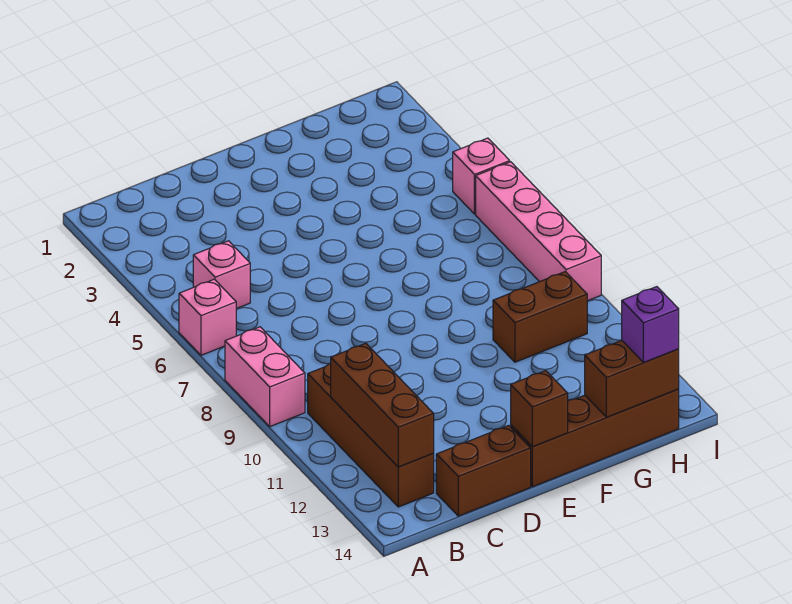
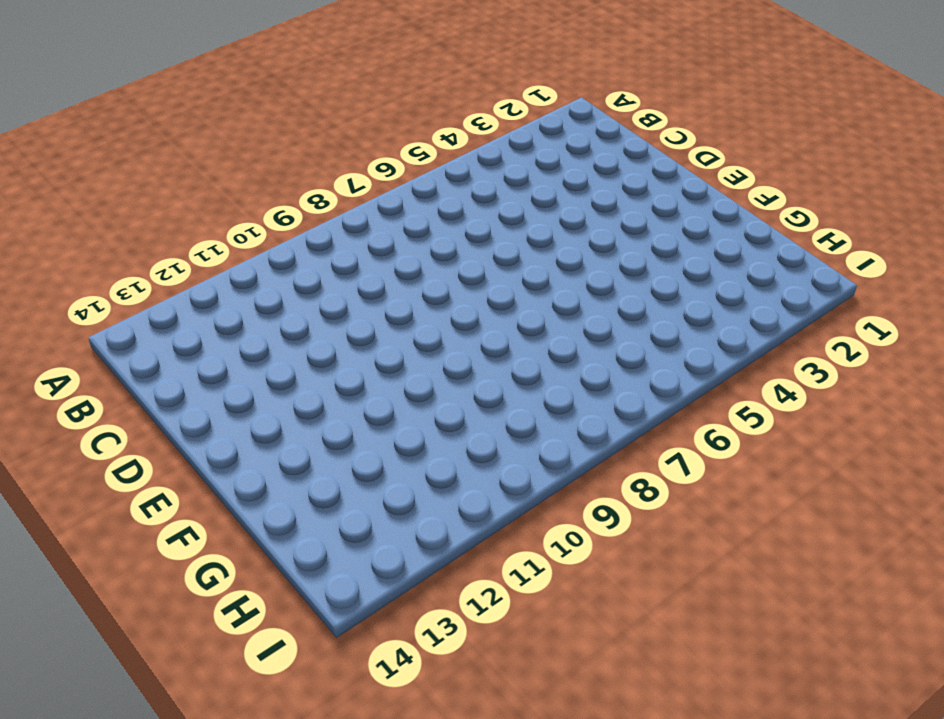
none -> pink 1x1 brick [179,279,236,355]
none -> pink 1x2 brick [225,327,305,426]
none -> pink 1x1 brick [193,241,250,309]

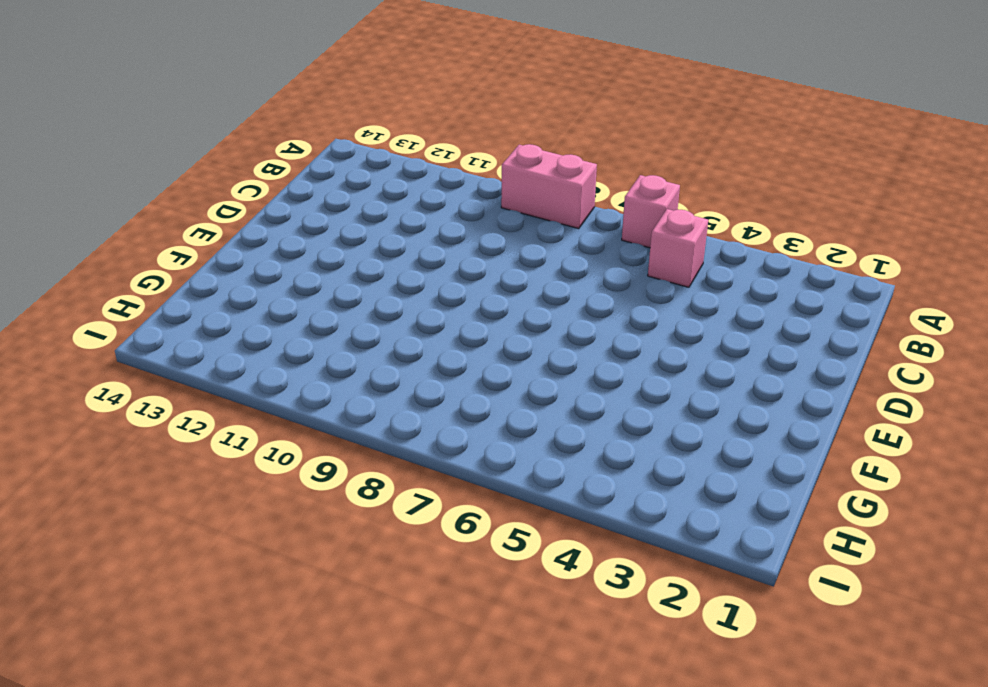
none -> brown 1x4 brick [308,363,434,507]
none -> brown 1x2 brick [436,425,531,516]
none -> brown 1x4 brick [511,389,679,487]

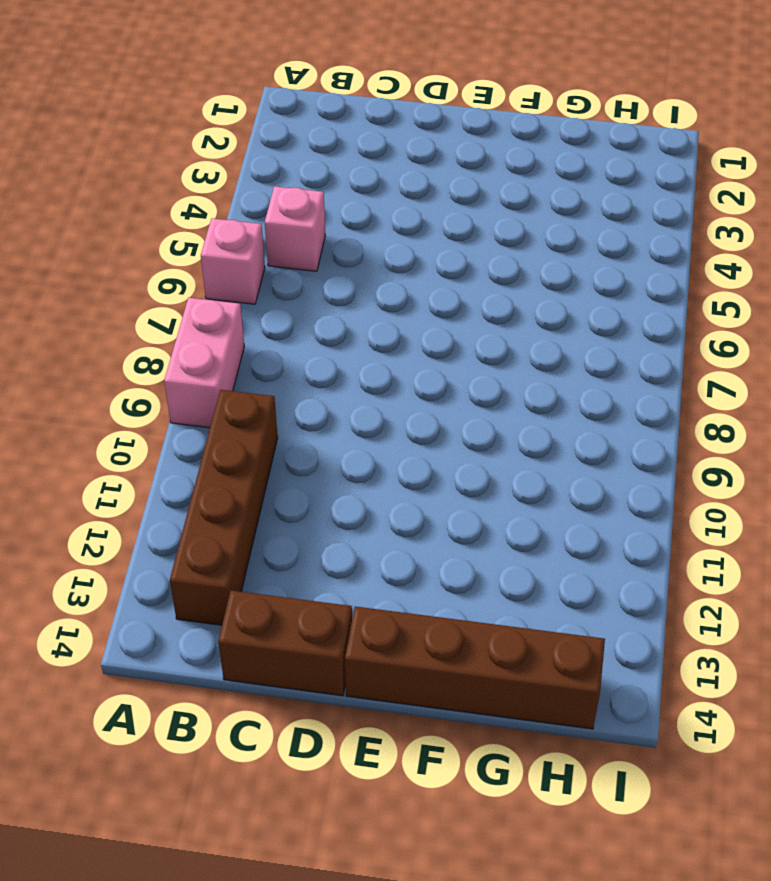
none -> brown 1x2 brick [493,272,587,362]
none -> pink 1x1 brick [453,138,510,214]
none -> pink 1x4 brick [476,162,601,301]

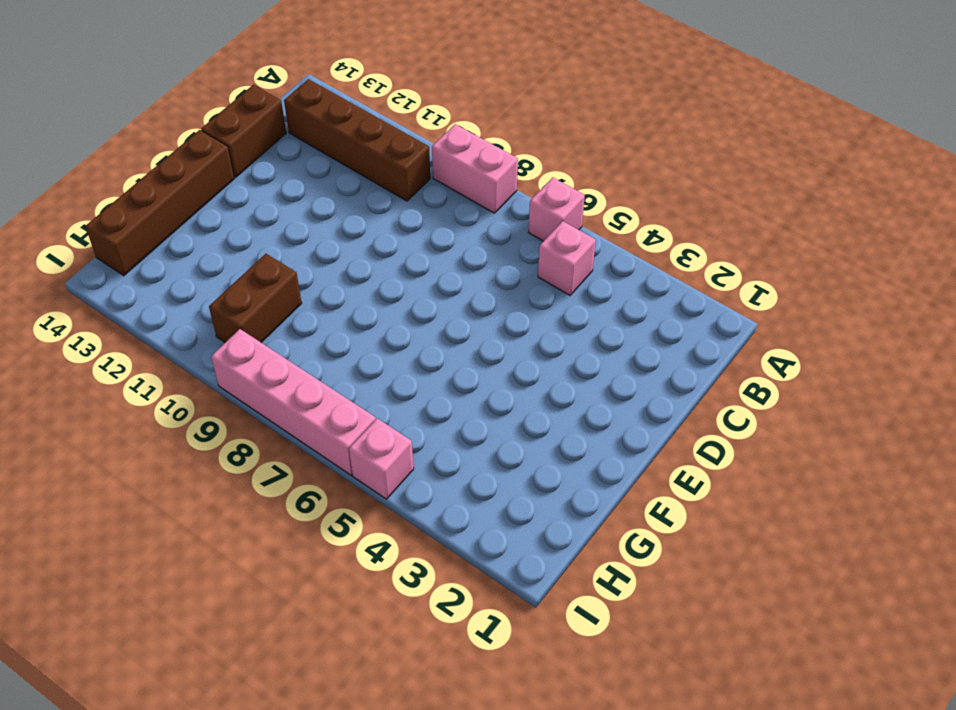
none -> brown 1x3 brick [331,343,434,467]
none -> brown 1x1 brick [511,371,568,447]
none -> brown 1x2 brick [585,340,679,417]

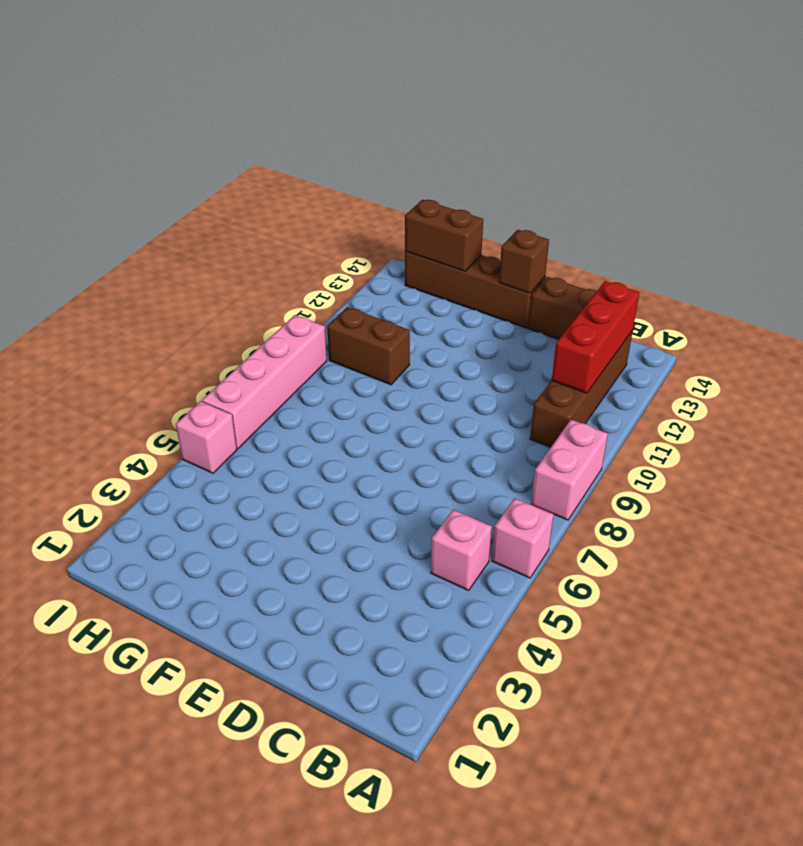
red 1x3 brick [552,281,639,393] -> brown 1x3 brick [331,343,434,467]
none -> purple 1x1 brick [622,287,679,363]

